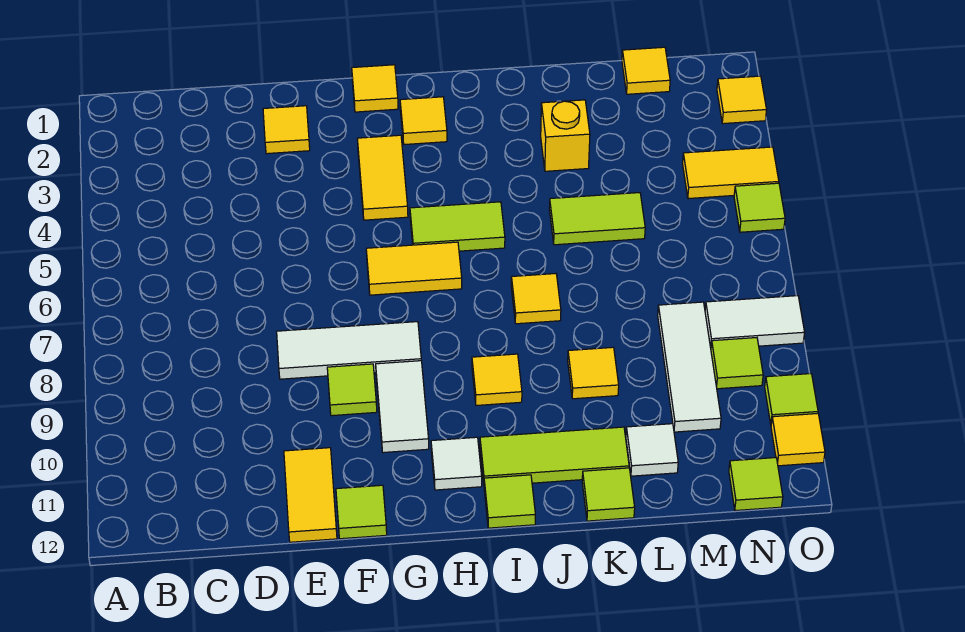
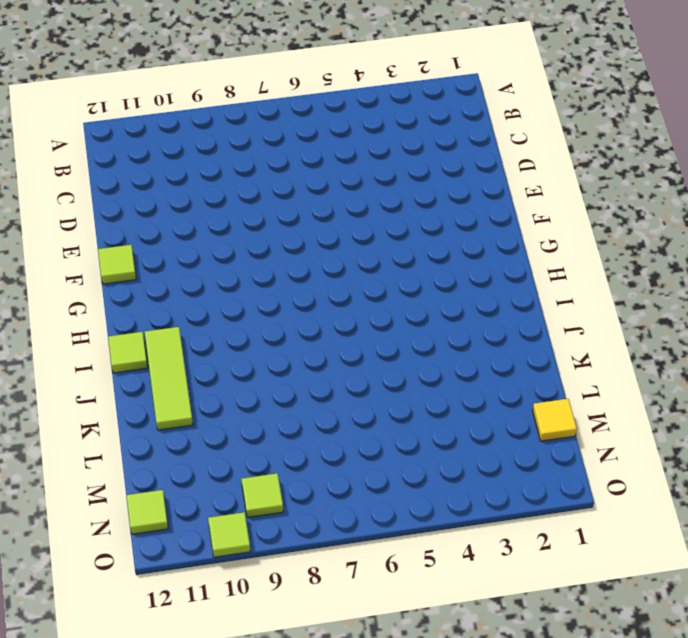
none -> yellow 1x1 tile [263,106,310,154]
none -> white 1x3 tile [277,322,421,379]
none -> yellow 1x2 tile [284,448,337,542]
none -> lime 1x1 tile [327,364,377,416]

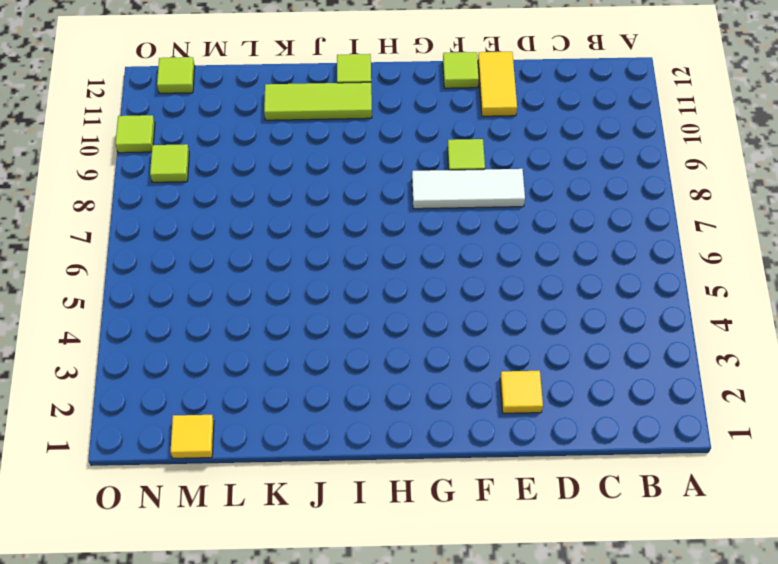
none -> yellow 1x1 tile [352,65,398,112]
none -> yellow 1x2 tile [357,135,408,220]
none -> yellow 1x2 tile [366,242,462,295]
none -> white 1x2 tile [376,361,429,453]

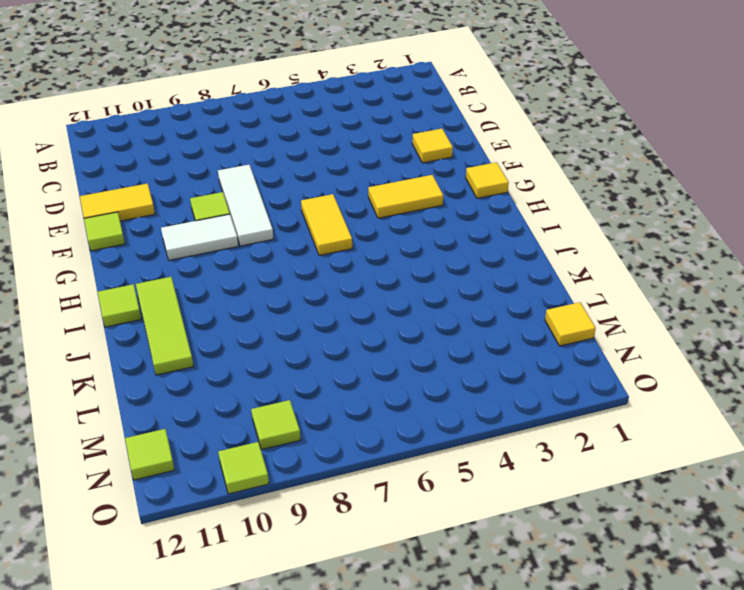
none -> yellow 1x1 tile [400,97,447,145]
none -> lime 1x2 tile [410,202,505,251]
none -> white 1x1 tile [431,437,482,490]
none -> yellow 1x1 tile [472,354,522,405]

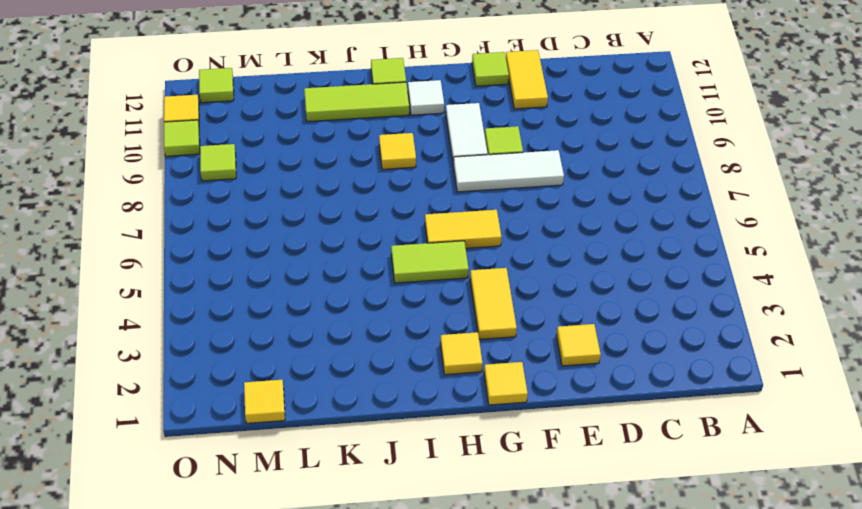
none -> yellow 1x1 tile [511,274,561,324]
none -> yellow 1x1 brick [541,100,590,171]
none -> lime 1x2 tile [549,193,645,245]
none -> yellow 1x1 tile [568,347,619,399]

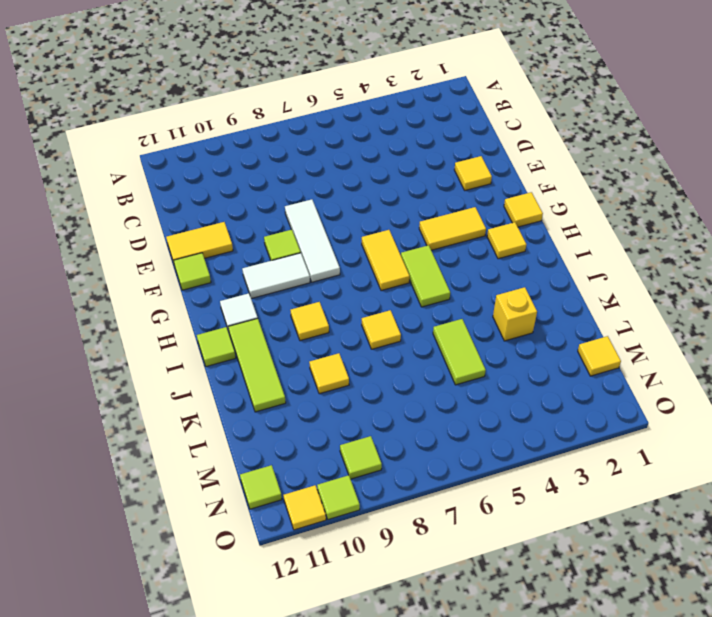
none -> lime 1x1 tile [582,468,635,521]
none -> white 1x1 tile [626,424,678,476]
none -> white 1x3 tile [658,302,721,432]
none -> yellow 1x2 tile [683,147,779,199]

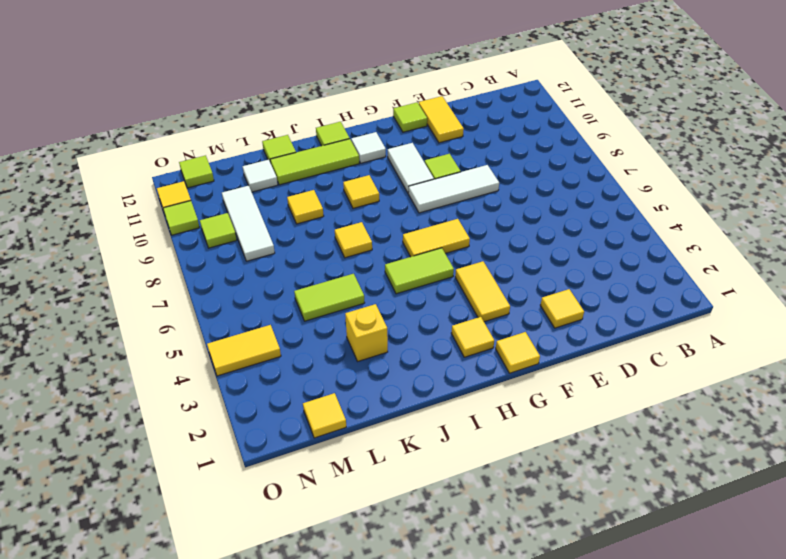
none -> white 1x2 tile [705,296,805,347]
none -> yellow 1x1 tile [717,76,767,124]
none -> lime 1x1 tile [734,183,785,232]

